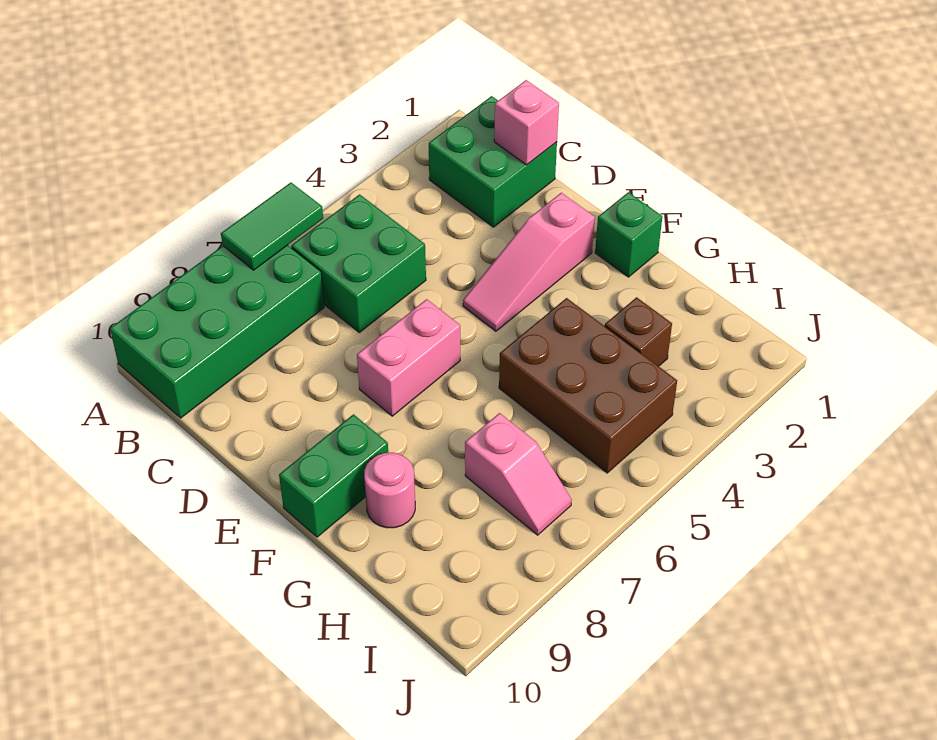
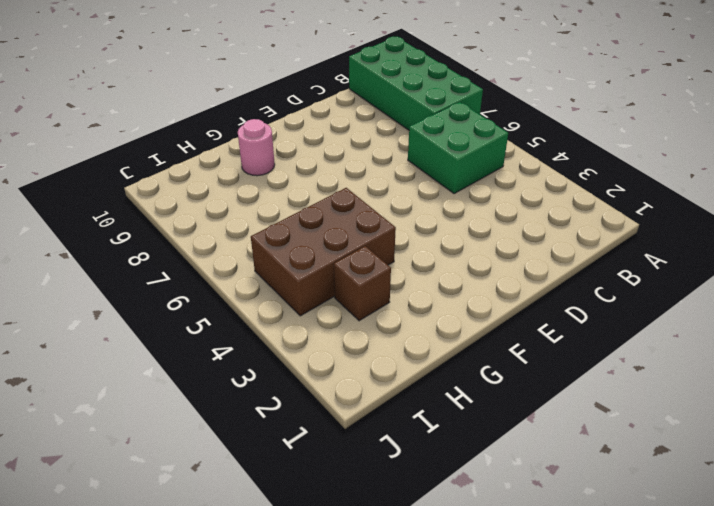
none -> green 2x2 brick [429,96,557,227]
none -> pink 1x3 slope [463,193,595,331]
none -> pink 1x2 brick [357,299,460,416]

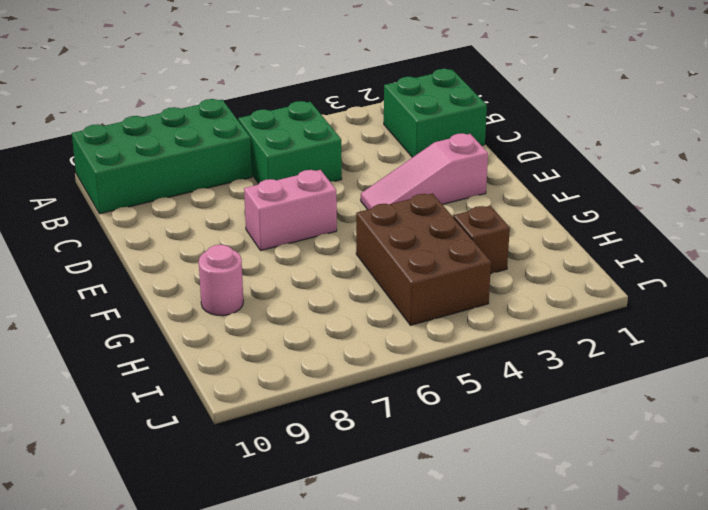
none -> green 1x1 brick [595,192,662,277]
none -> green 1x2 brick [279,414,388,537]
none -> pink 1x2 slope [465,413,572,535]

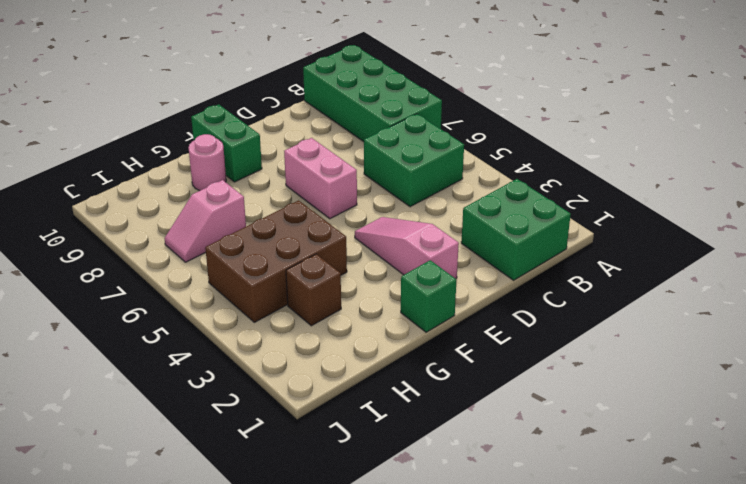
none -> green 1x2 tile [221,182,323,270]
none -> pink 1x1 brick [494,80,559,165]

